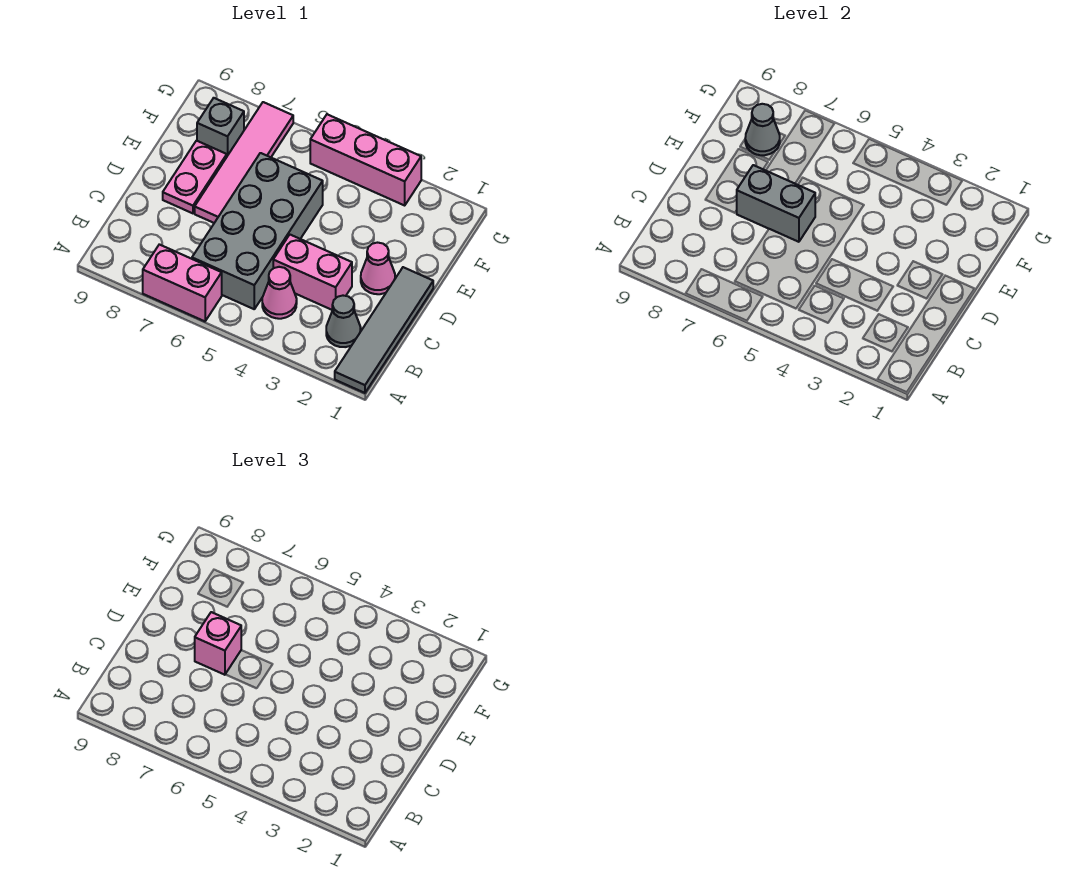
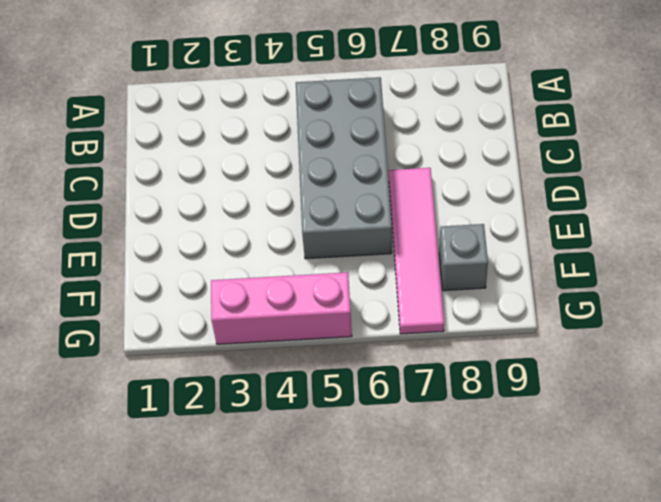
none -> grey 1x4 tile [335,267,433,393]
none -> pink 1x2 brick [143,244,222,321]
none -> grey 1x1 cone [326,296,361,347]

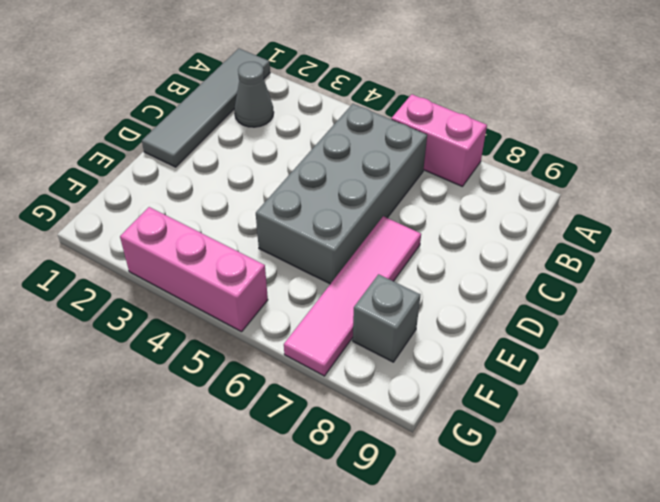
none -> pink 1x1 cone [262,267,297,319]
none -> pink 1x2 brick [273,235,352,310]
none -> pink 1x1 cone [361,243,395,294]

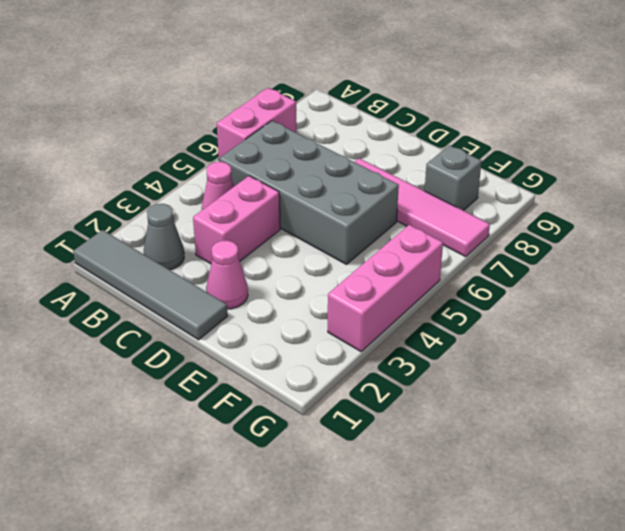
none -> pink 1x2 plate [163,141,227,213]
none -> grey 1x2 brick [736,165,815,242]
none -> grey 1x1 cone [745,104,780,155]

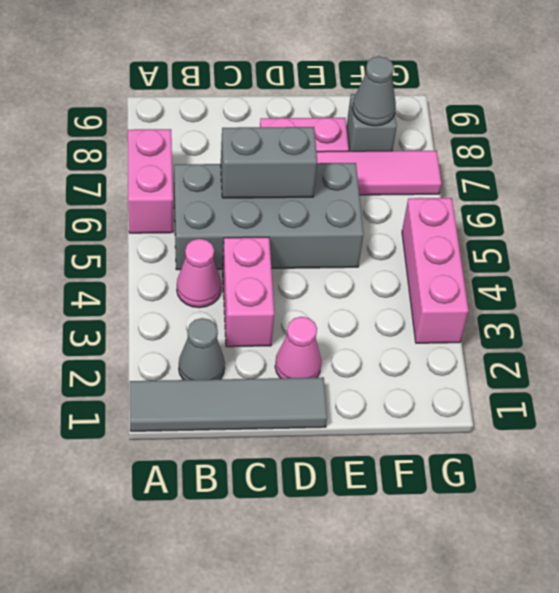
grey 1x2 brick [221,127,317,198] -> grey 1x2 brick turned to [736,165,815,242]
none -> pink 1x1 brick [195,612,241,675]

